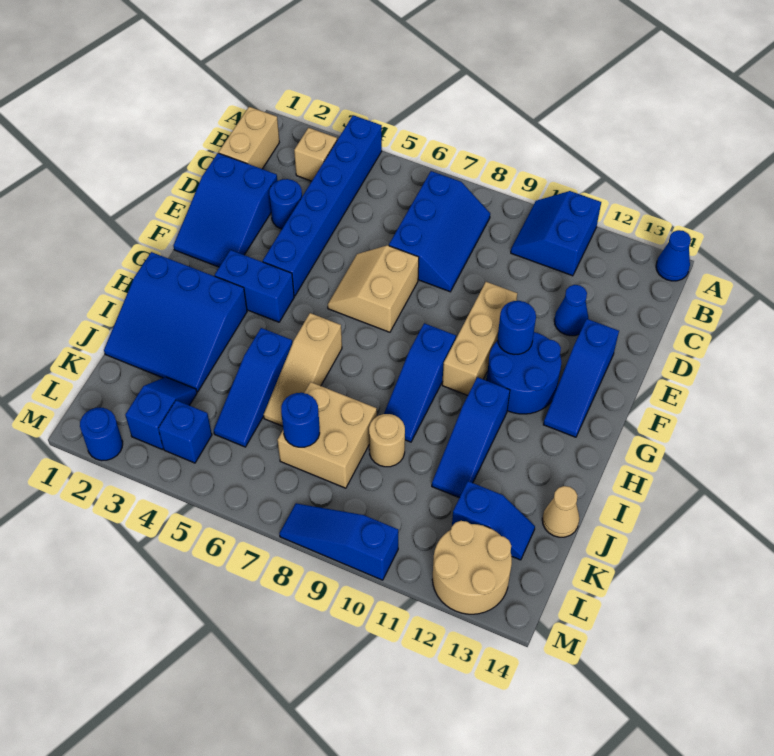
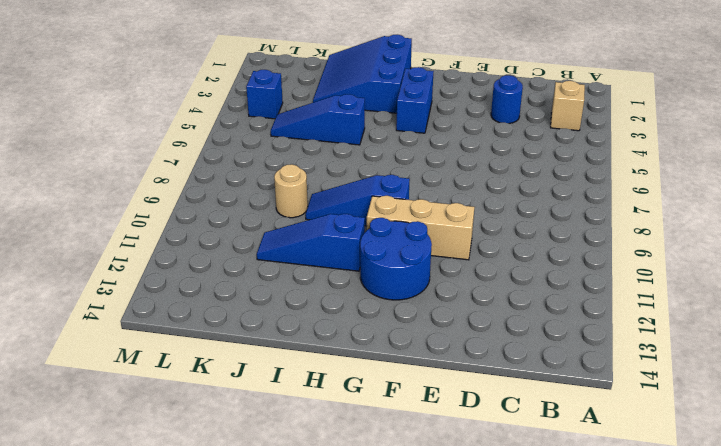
none -> blue 1x6 brick [263,115,382,296]
none -> blue 2x2 slope [511,191,601,276]
none -> blue 1x1 cone [656,230,691,281]
none -> tan 1x2 brick [219,107,279,169]

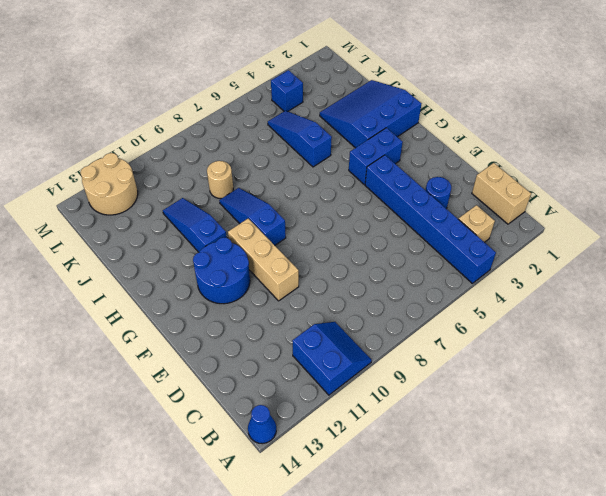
none -> blue 2x3 slope [389,171,490,292]
none -> blue 2x3 slope [173,153,277,267]
none -> blue 1x1 cone [554,285,588,336]
none -> tan 2x2 slope [328,245,419,332]

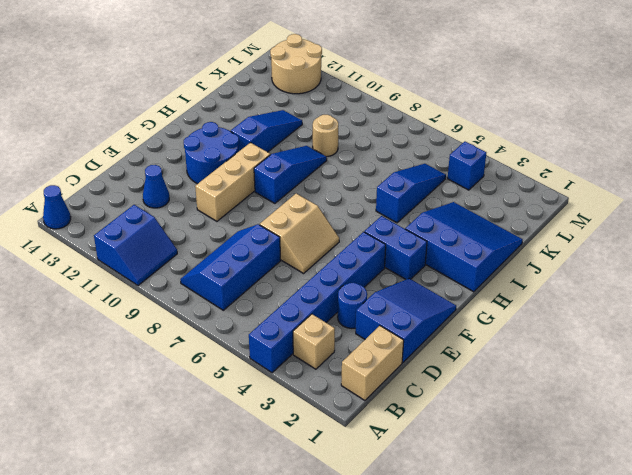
none -> blue 1x3 slope [543,319,619,437]
none -> tan 1x3 slope [264,313,342,426]
none -> tan 2x2 brick [278,382,377,488]
none -> tan 1x1 cone [542,486,579,537]

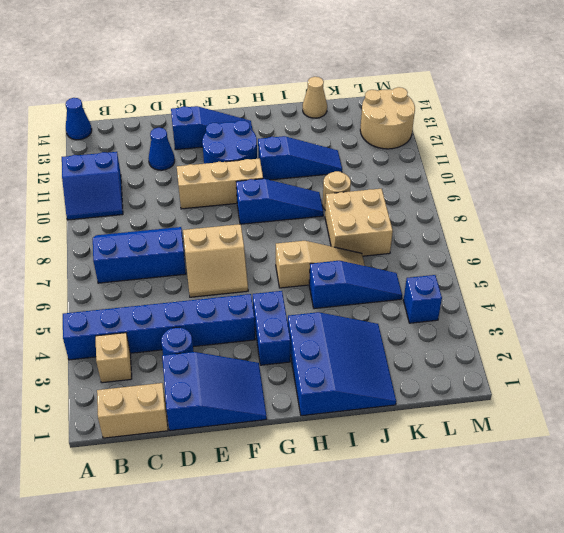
none -> blue 1x2 slope [125,377,197,449]
none -> blue 1x2 slope [452,481,535,560]
none -> blue 1x1 round brick [80,408,123,461]
none -> blue 1x3 slope [279,503,398,580]

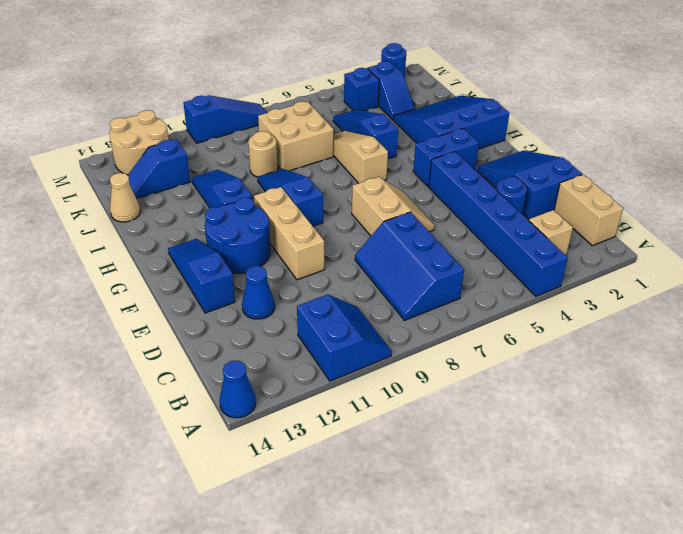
none -> blue 1x1 round brick [498,301,536,355]
none -> blue 1x1 round brick [281,393,320,447]

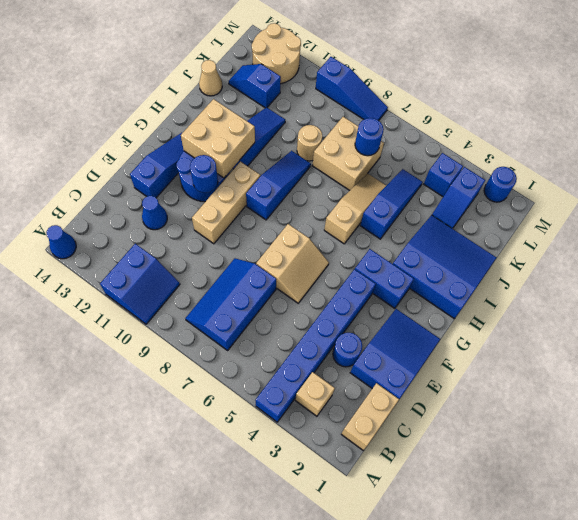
tan 2x2 brick [181,99,255,178] -> none

